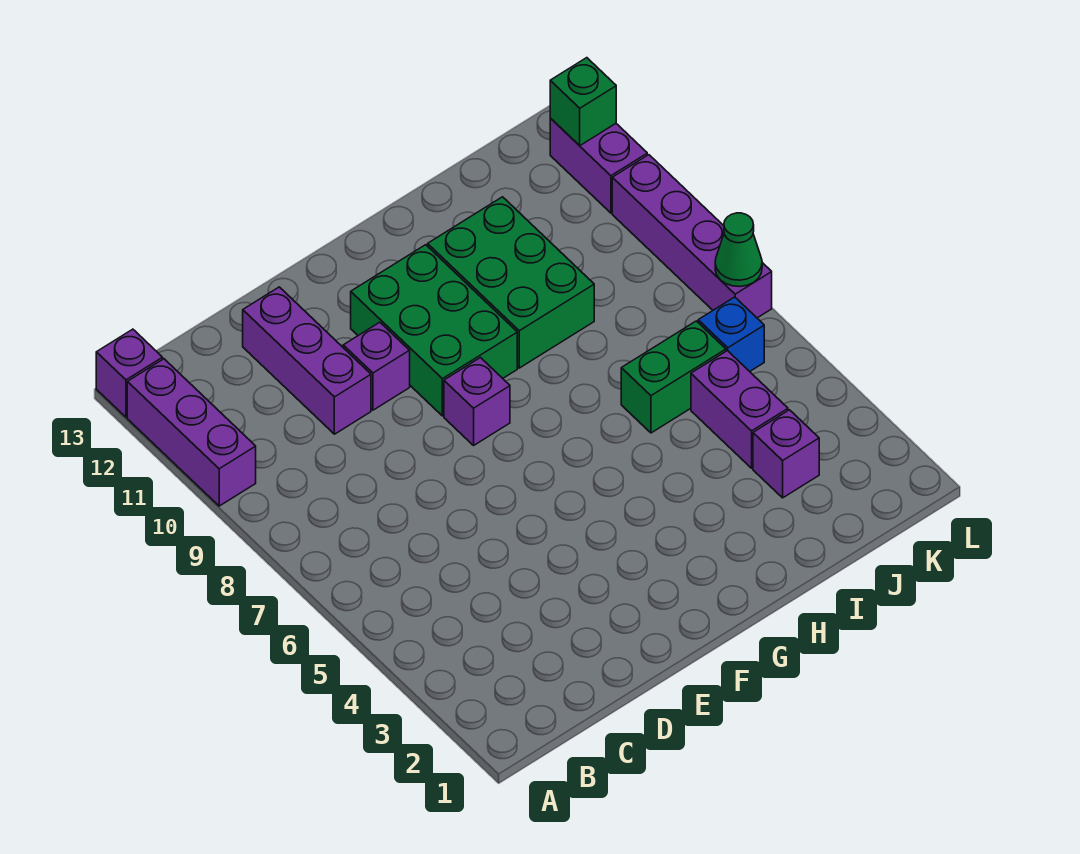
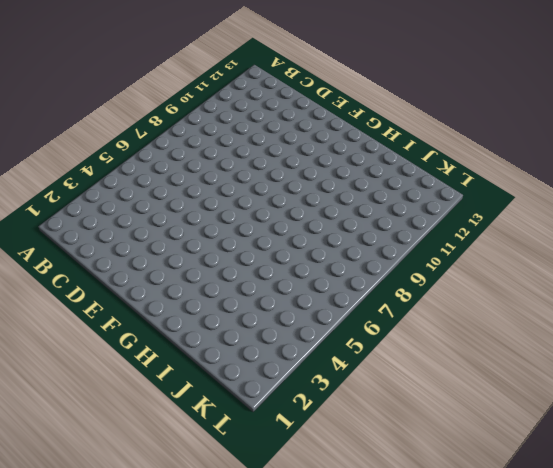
none -> purple 1x3 brick [127,359,256,506]
none -> purple 1x1 brick [96,329,163,417]
none -> purple 1x3 brick [243,287,371,434]

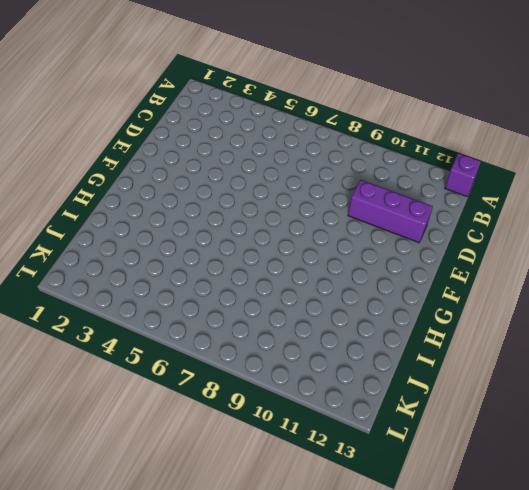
none -> purple 1x3 brick [127,359,256,506]
none -> purple 1x1 brick [343,322,410,410]
none -> purple 1x1 brick [444,358,510,445]

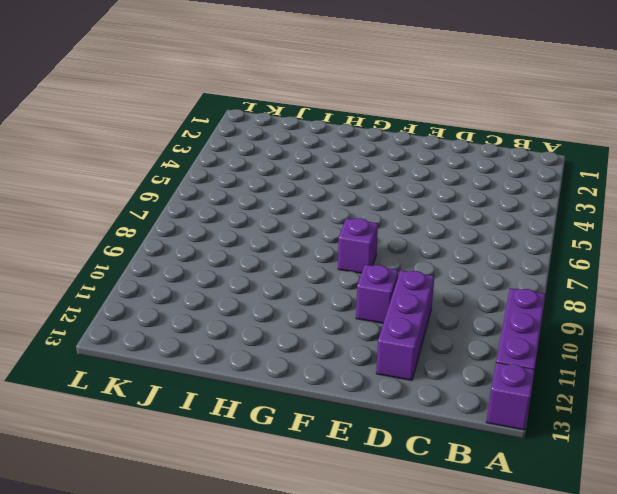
none -> green 2x3 brick [351,245,517,416]
none -> green 2x3 brick [428,197,594,368]
none -> green 1x2 brick [621,321,726,433]

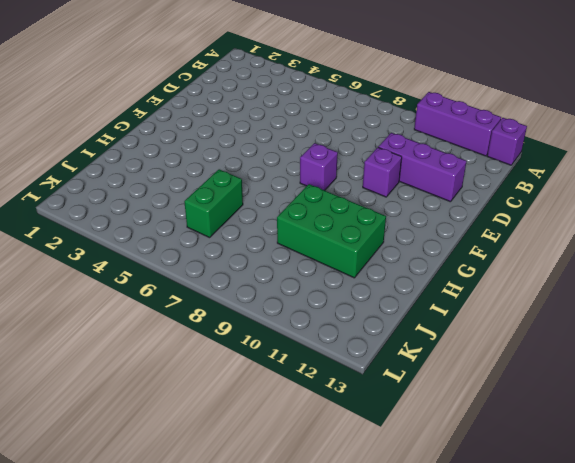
none -> green 2x3 brick [351,245,517,416]
none -> purple 1x1 brick [753,410,819,498]
none -> purple 1x2 brick [691,351,788,468]

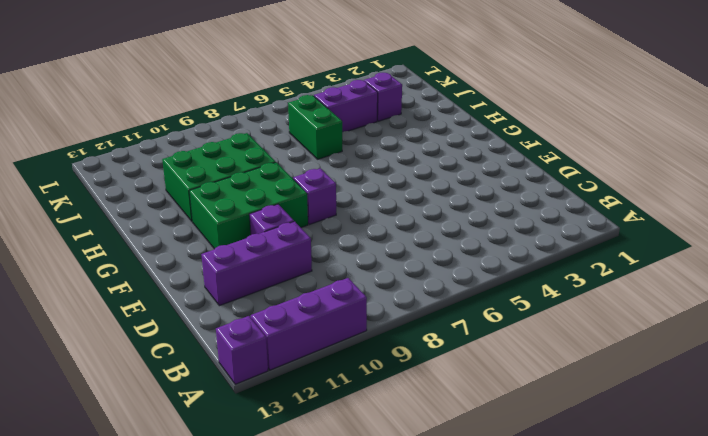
none -> blue 1x1 brick [698,297,764,371]
none -> purple 1x4 brick [612,155,772,318]
none -> purple 1x2 brick [550,118,647,213]

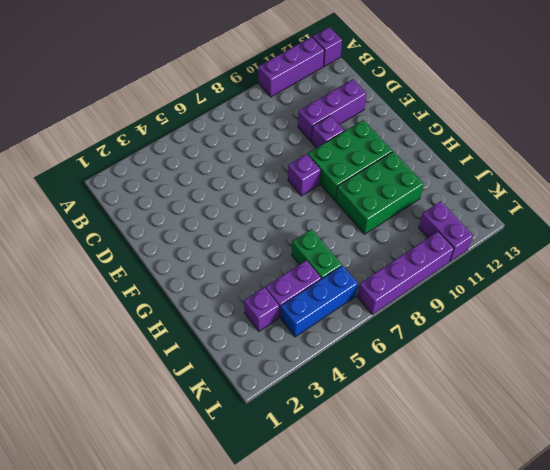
blue 1x3 brick [281,266,358,337] -> blue 1x1 brick [698,297,764,371]
purple 1x2 brick [419,201,473,262] -> purple 1x2 brick turned to [550,118,647,213]
none -> green 1x1 cone [715,213,762,287]
none -> green 1x1 brick [550,58,616,146]

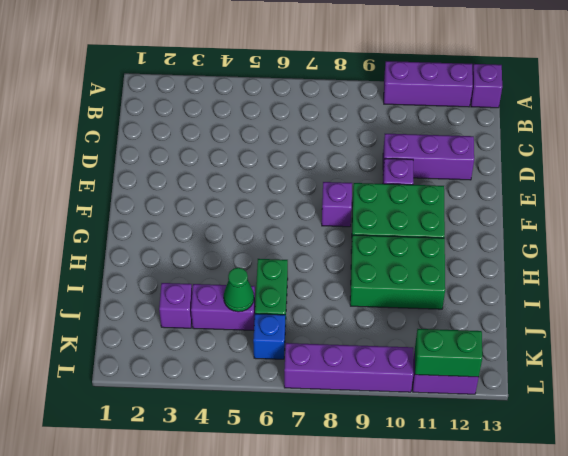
green 1x1 cone [224,268,254,312] -> green 1x1 cone moved to [715,213,762,287]
green 1x2 brick [415,329,482,377] -> green 1x1 brick [550,58,616,146]

